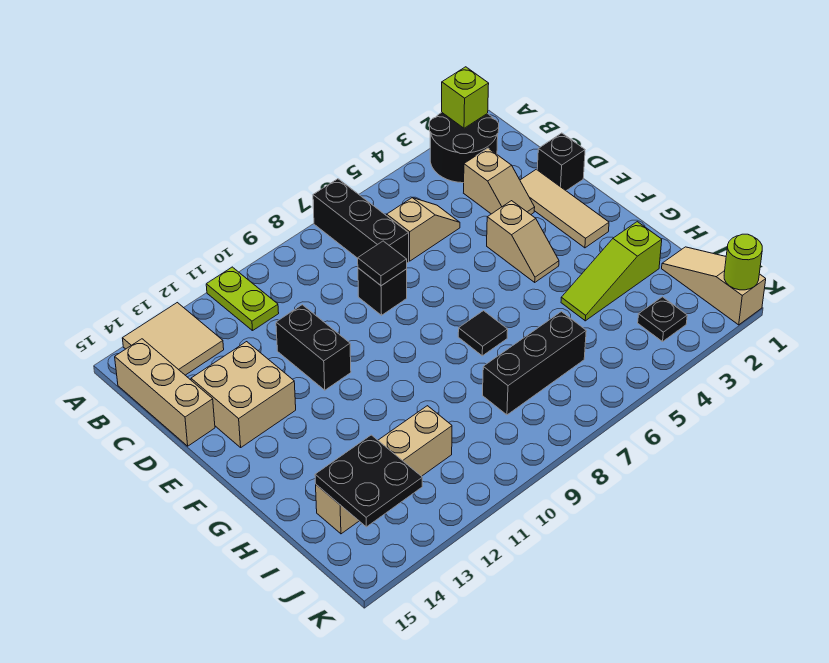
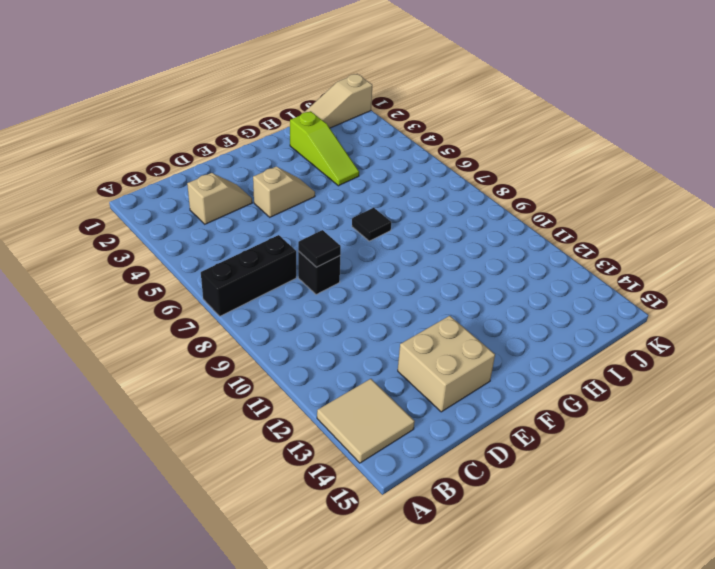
none -> black 2x2 round brick [430,112,499,183]
none -> lime 1x2 plate [206,267,279,331]
none -> tan 1x3 brick [115,339,215,446]

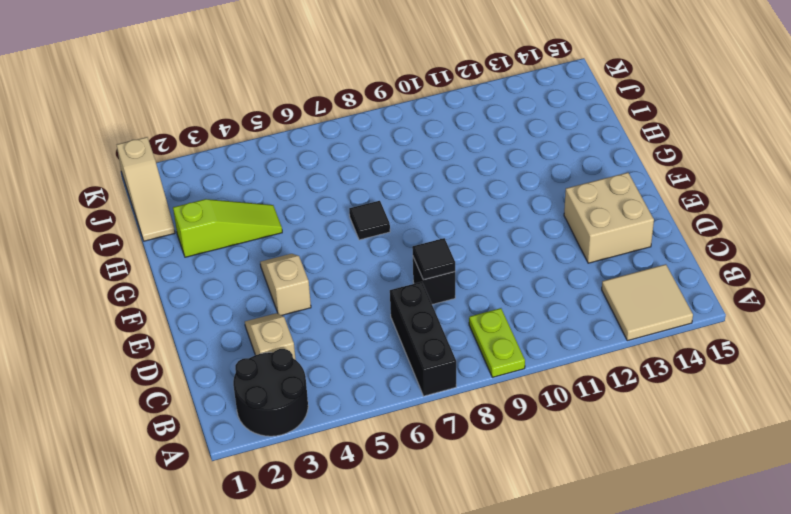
lime 1x2 plate [469,308,525,377] -> lime 1x2 plate moved to [206,267,279,331]
none -> tan 1x3 brick [115,339,215,446]
none -> tan 1x2 slope [387,198,460,261]
none -> black 1x1 brick [537,133,585,191]

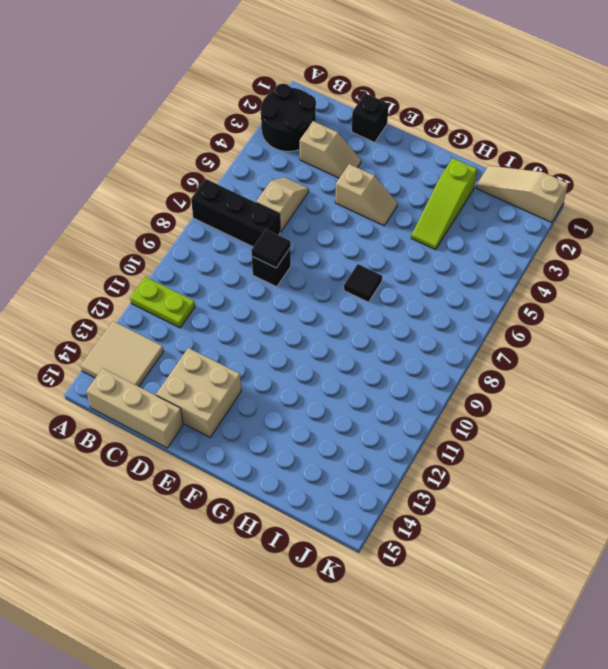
none -> tan 1x3 tile [520,169,609,248]
none -> black 1x2 brick [276,305,351,390]
none -> black 1x3 brick [483,312,586,415]

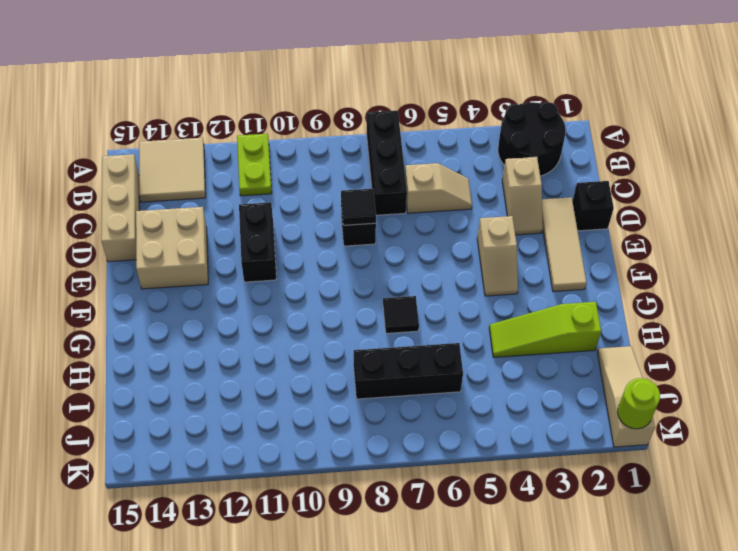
none -> tan 1x4 brick [316,406,452,534]
none -> black 1x1 plate [638,297,687,342]
none -> lime 1x1 brick [442,67,489,128]

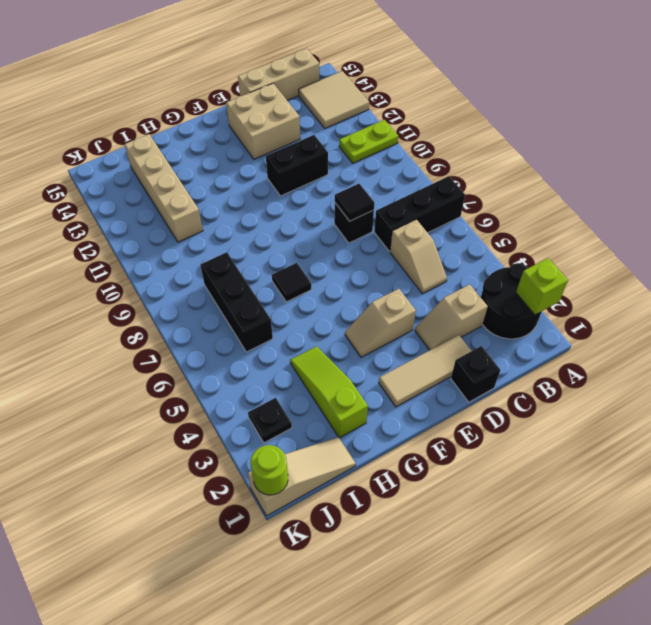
none -> black 2x2 plate [315,435,422,527]

